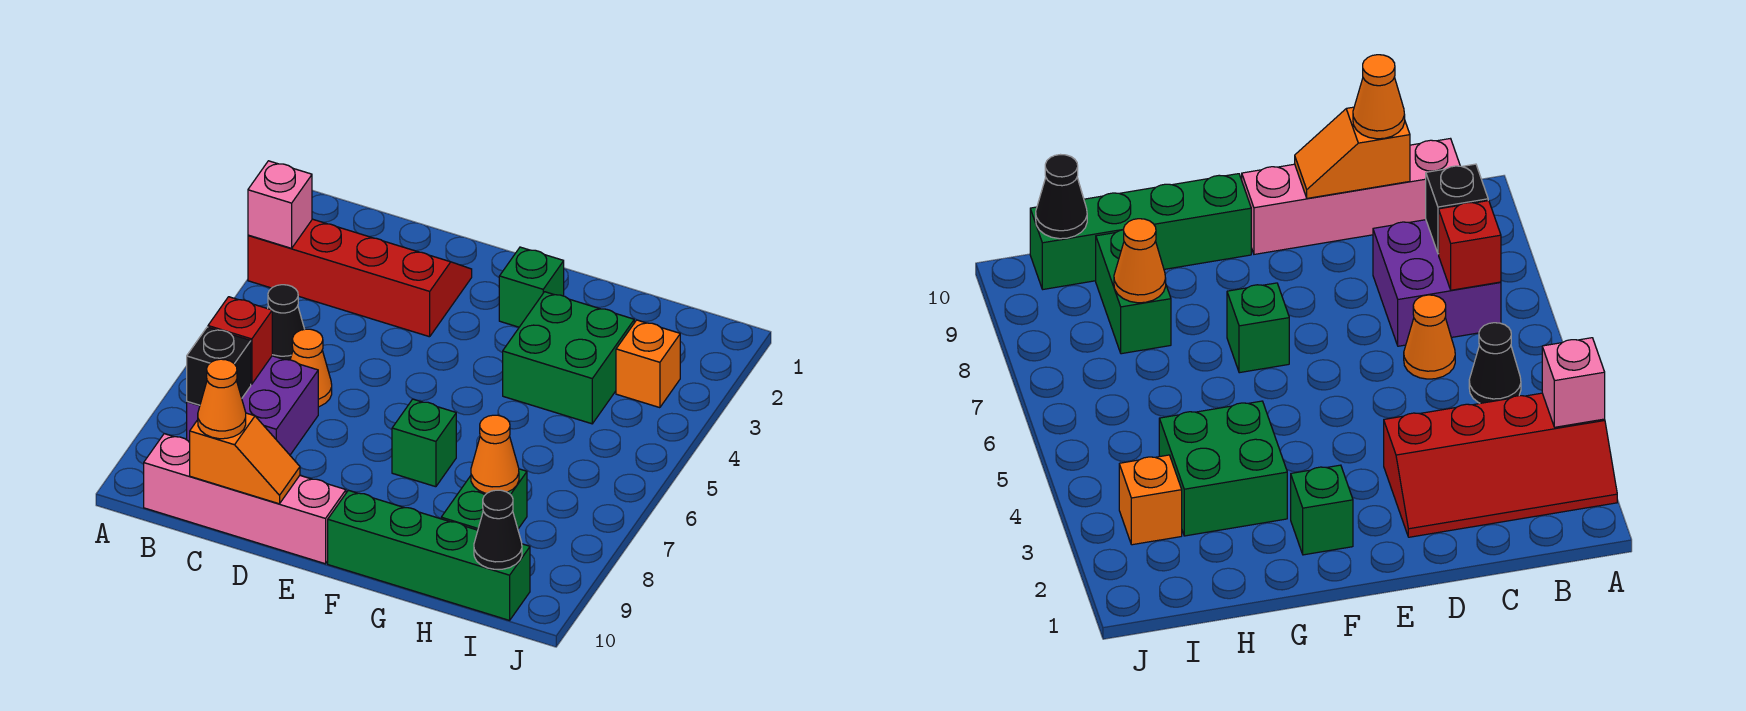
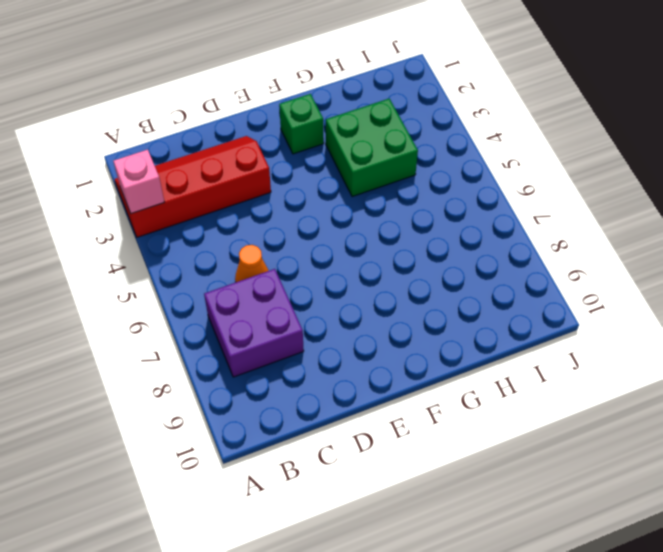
none -> black 1x1 cone [268,285,305,360]
none -> pink 1x4 brick [144,434,346,564]
none -> green 1x1 brick [392,399,456,487]

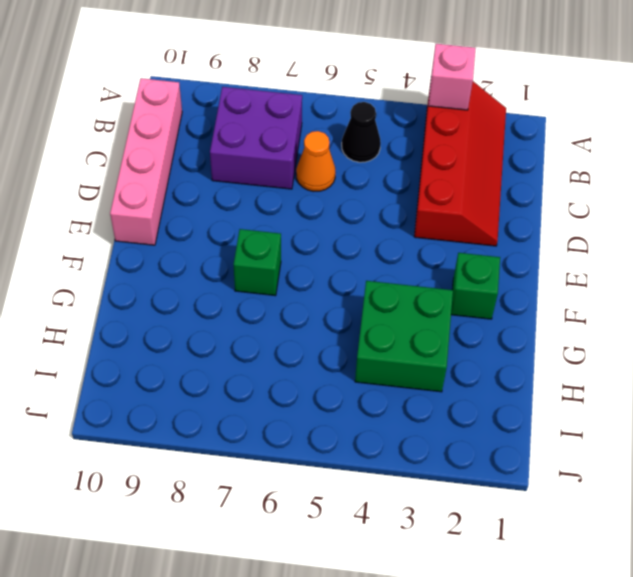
none -> green 1x4 brick [328,490,530,620]
none -> green 1x2 brick [441,469,527,530]
none -> orange 1x1 brick [616,320,680,408]

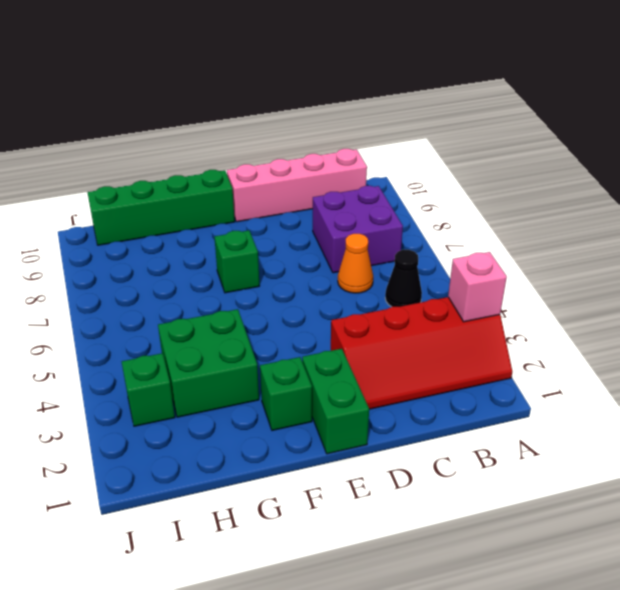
green 1x2 brick [302,349,369,454] -> green 1x2 brick moved to [441,469,527,530]
green 1x1 brick [122,353,175,426] -> orange 1x1 brick [616,320,680,408]
none -> red 1x1 brick [208,297,272,384]
none -> black 1x1 brick [187,327,251,405]
none -> orange 1x2 slope [190,413,300,504]

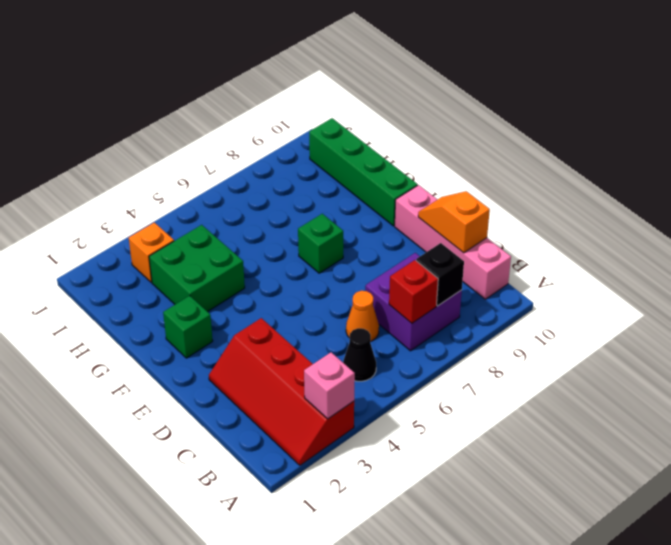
none -> green 1x2 brick [441,469,527,530]
none -> orange 1x1 cone [471,415,519,493]
none -> black 1x1 cone [474,490,522,569]

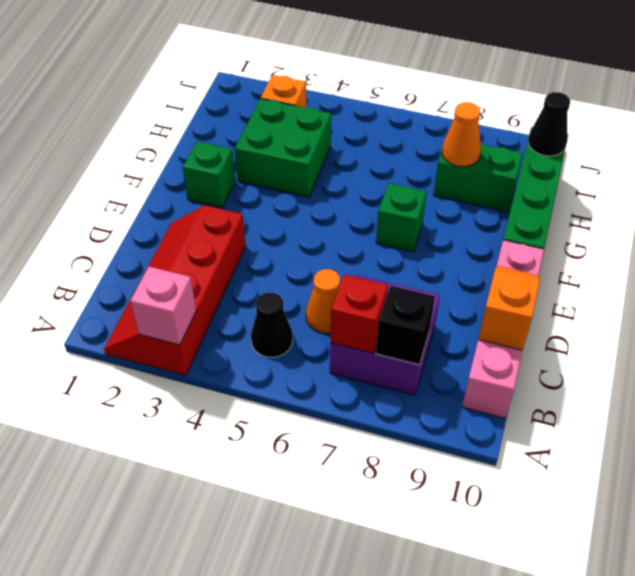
none -> orange 1x1 cone [198,359,246,439]

